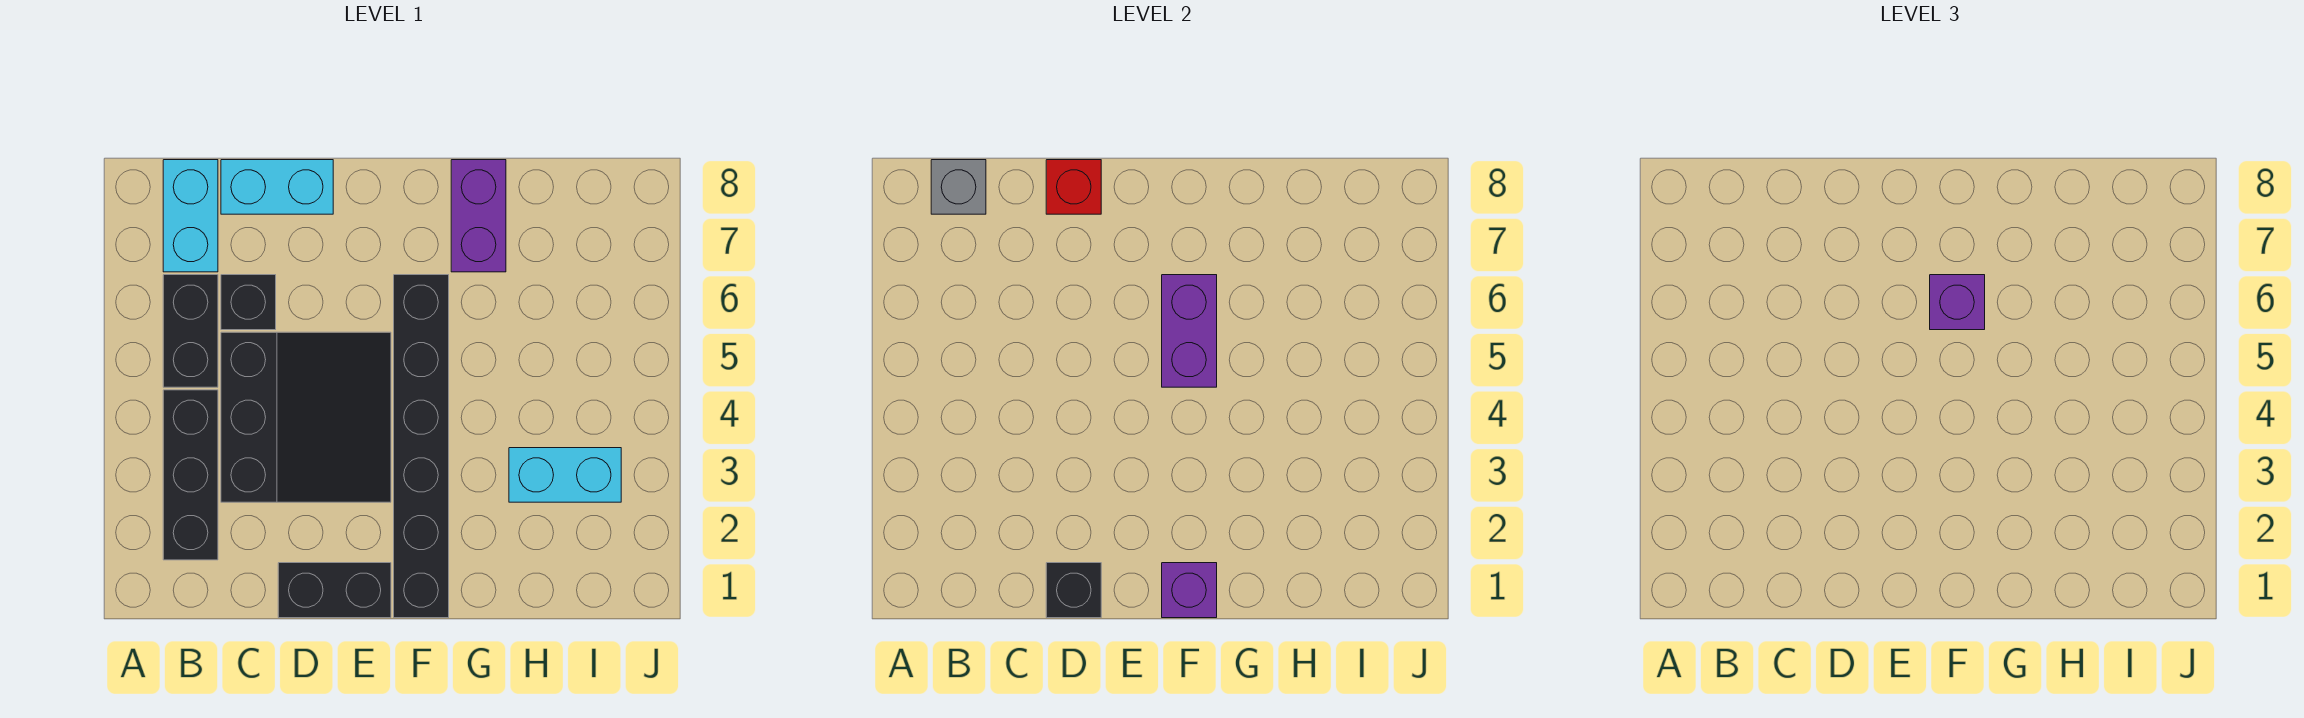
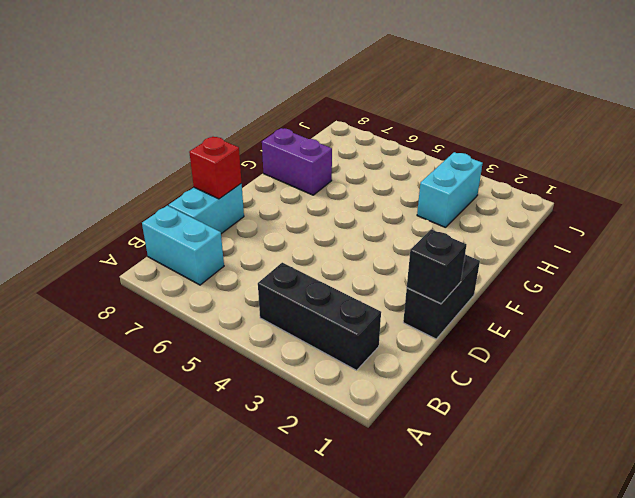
none -> black 1x2 brick [163,275,218,387]
none -> black 3x3 slope [221,332,391,502]
none -> black 1x1 brick [221,275,276,330]

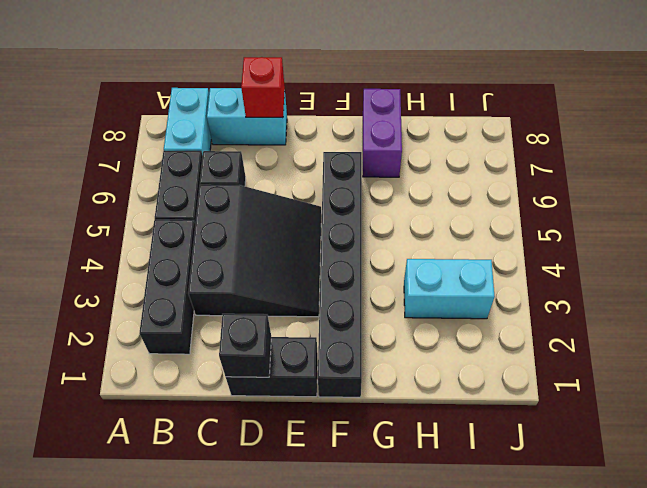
none -> grey 1x1 brick [931,160,986,214]
none -> purple 1x1 brick [1162,563,1217,618]
none -> purple 1x2 brick [1162,275,1217,387]

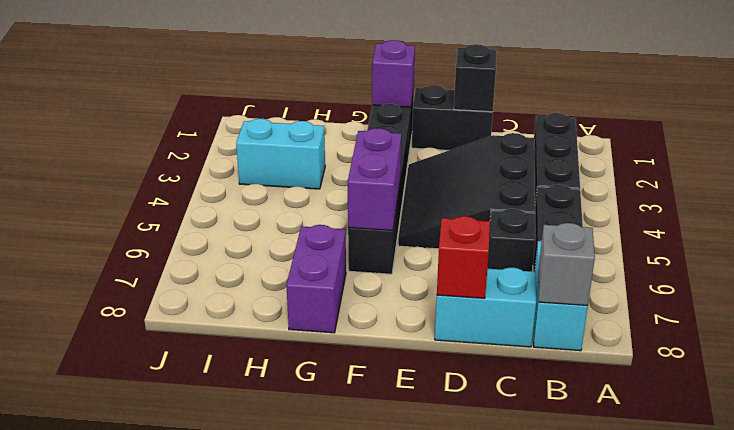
none -> purple 1x1 brick [1930,275,1985,330]

